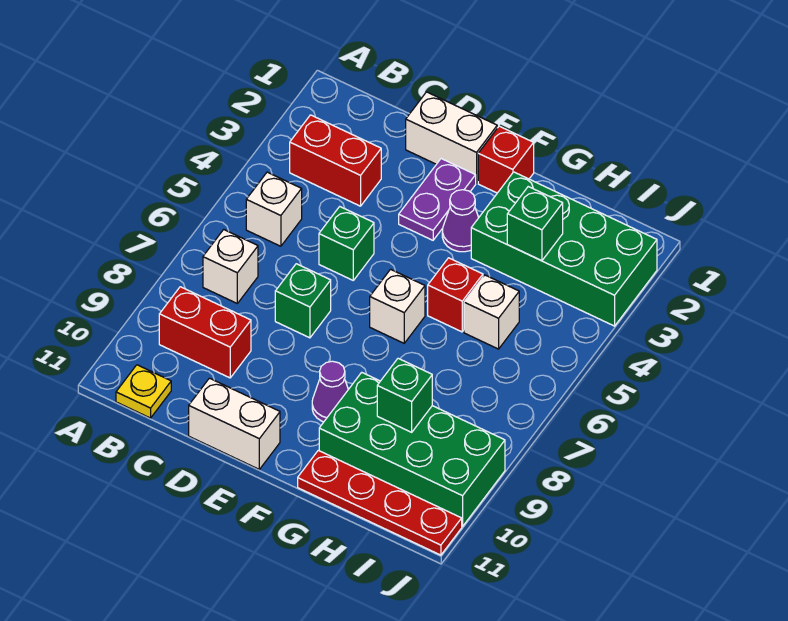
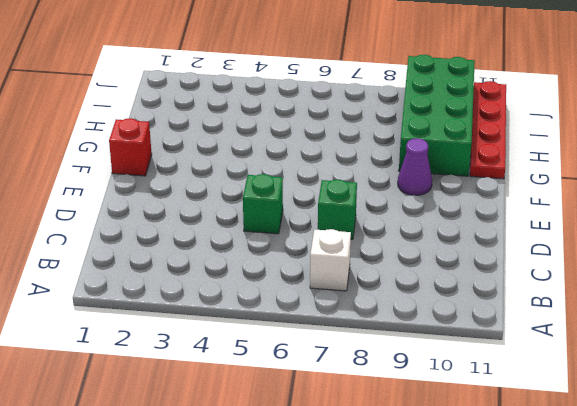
none -> red 1x2 brick [290,115,381,206]
none -> white 1x1 brick [246,172,302,246]
none -> red 1x2 brick [159,287,251,378]

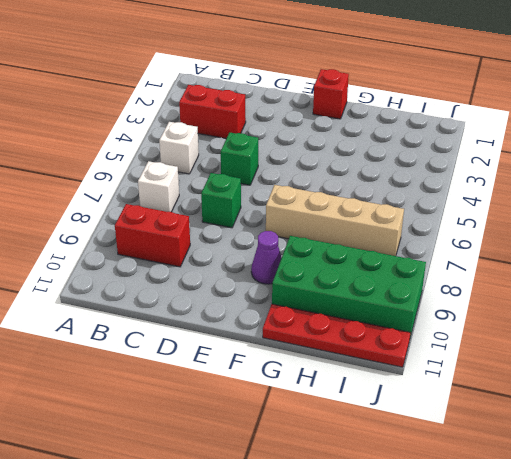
tan 1x4 brick [266,185,404,256] -> none
none -> yellow 1x1 plate [116,365,171,418]
none -> white 1x2 brick [406,92,497,183]
none -> white 1x2 brick [189,378,280,469]

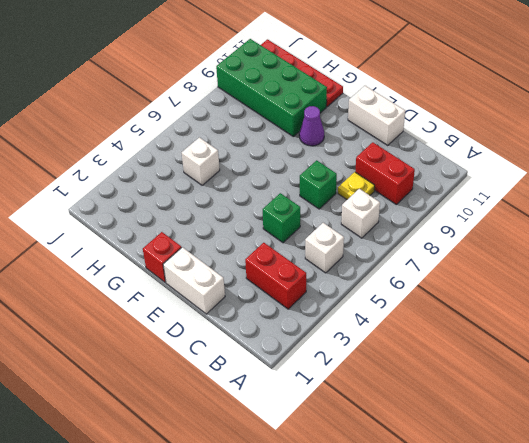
yellow 1x1 plate [338,172,375,200] -> yellow 1x1 plate moved to [116,365,171,418]
none -> purple 1x2 plate [399,159,476,240]
none -> purple 1x1 cone [442,190,479,252]
none -> white 1x1 brick [370,269,425,343]

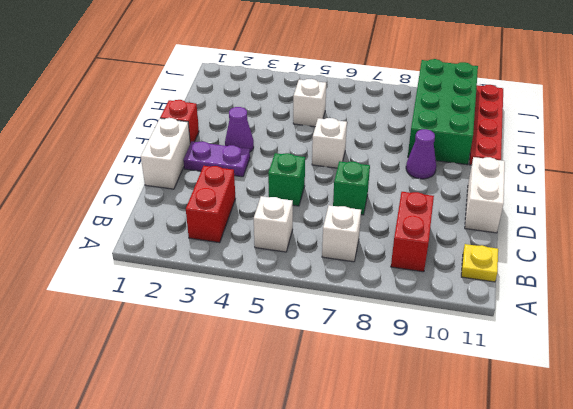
none -> green 2x4 brick [471,172,657,326]
none -> red 1x1 brick [428,258,483,332]
none -> green 1x1 brick [507,187,563,261]

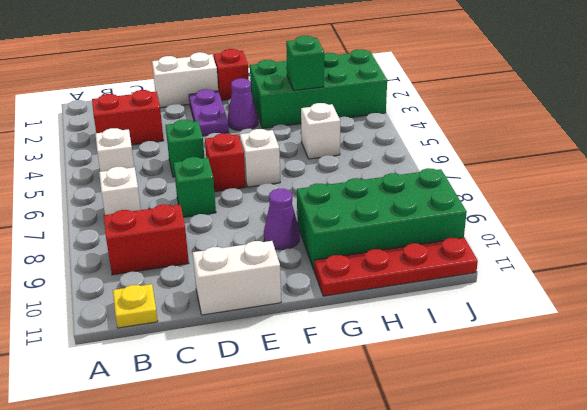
red 1x1 brick [205,133,246,192] -> red 1x1 brick moved to [428,258,483,332]
none -> green 1x1 brick [377,358,432,432]

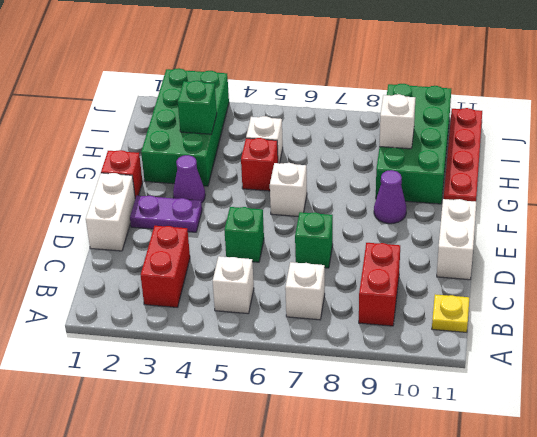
white 1x1 brick [380,94,415,149] -> green 1x1 brick [377,358,432,432]

